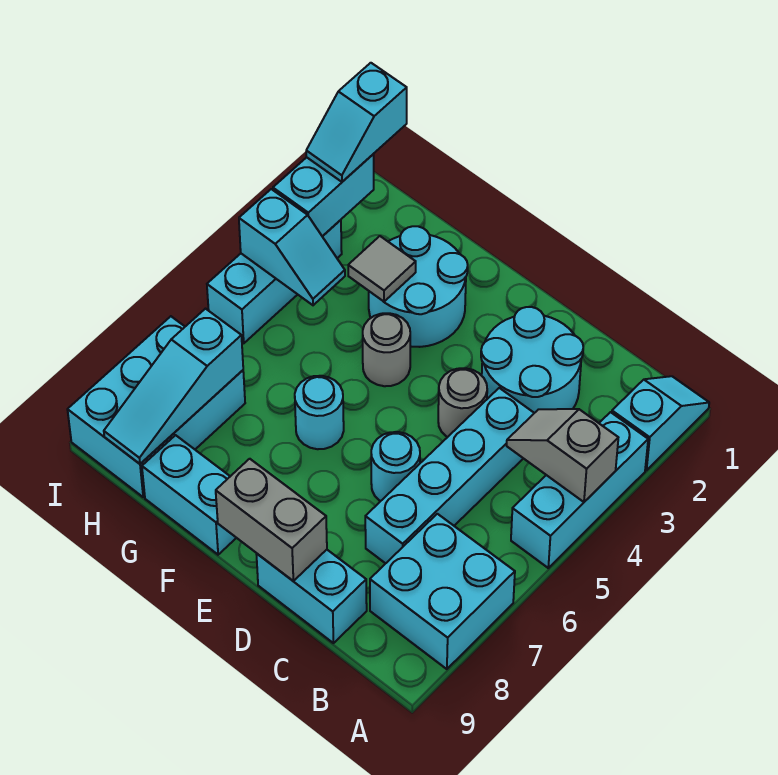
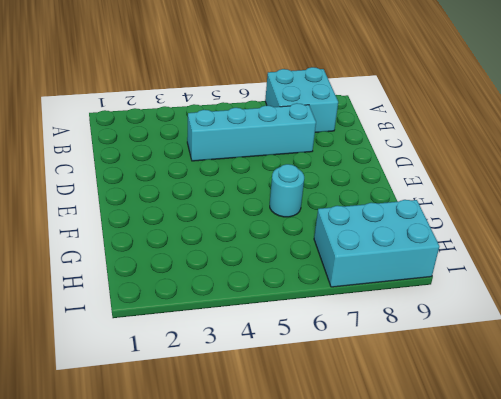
none -> cyan 1x2 slope [612,376,709,470]
none -> cyan 1x3 brick [511,412,648,568]
none -> cyan 2x2 round brick [481,307,583,413]

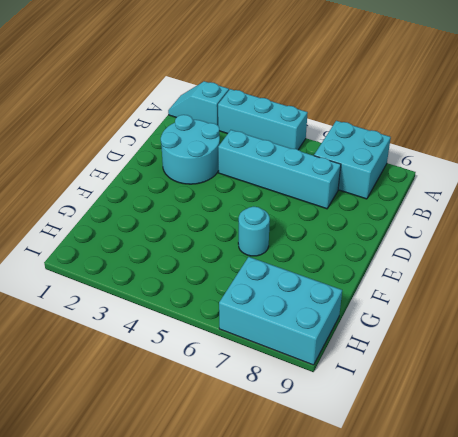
none -> cyan 1x2 brick [256,550,367,643]
none -> grey 1x1 round brick [438,368,487,437]
none -> cyan 1x1 round brick [371,432,420,501]

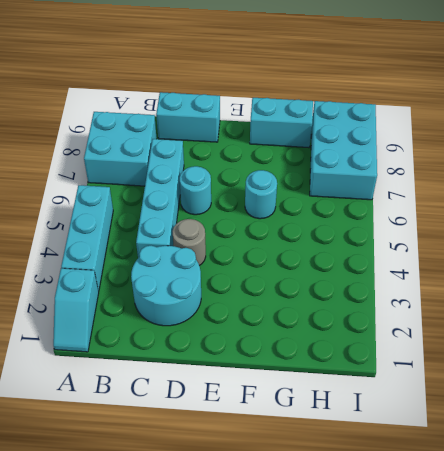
none -> cyan 2x2 round brick [369,226,468,347]
none -> grey 1x1 round brick [363,313,410,386]
none -> cyan 1x3 brick [207,220,342,343]

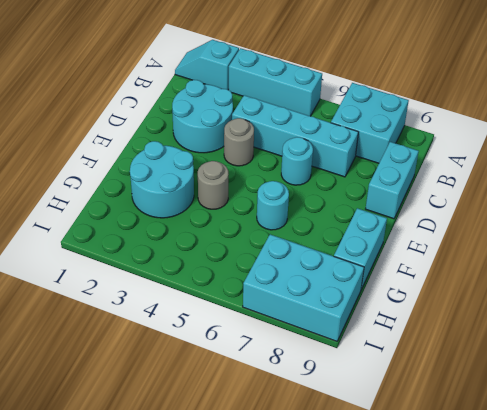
none -> cyan 1x3 brick [207,220,342,343]
none -> grey 1x2 slope [507,409,618,502]
none -> grey 1x2 brick [216,459,327,581]

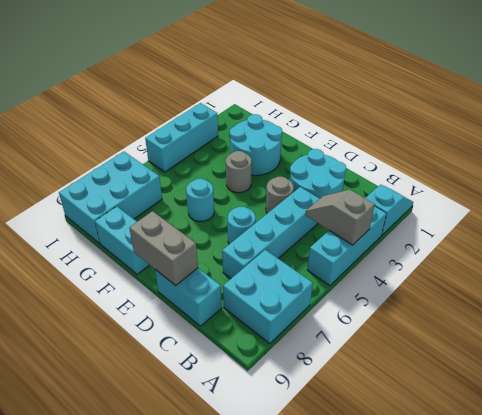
none -> grey 1x1 tile [348,236,416,302]
none -> cyan 1x2 slope [239,189,345,305]
none -> cyan 1x3 slope [104,309,243,464]

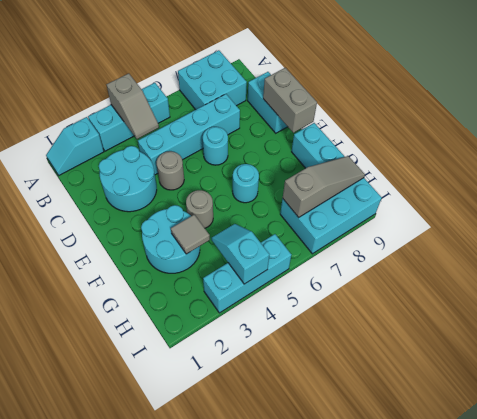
grey 1x3 slope [283,156,365,217] -> cyan 1x3 slope [104,309,243,464]
none -> cyan 1x2 brick [273,154,374,236]
none -> cyan 1x2 slope [306,63,407,182]

